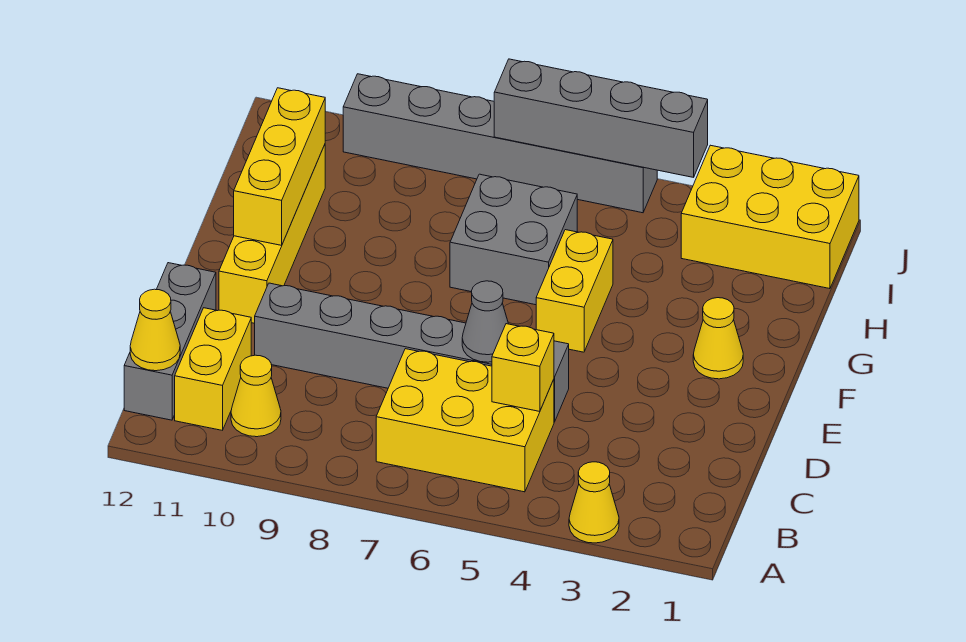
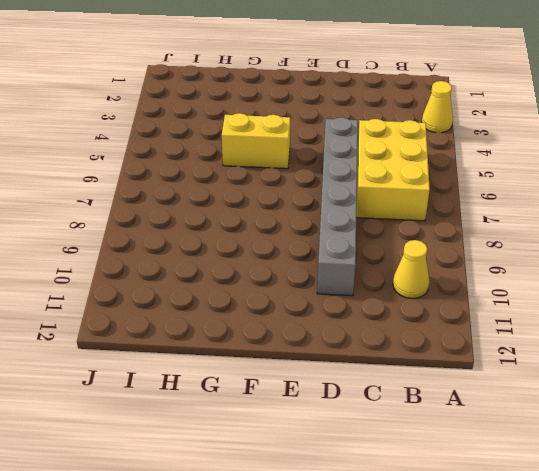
none -> yellow 1x2 brick [175,308,251,430]
none -> grey 1x3 brick [124,263,216,420]
none -> yellow 1x4 brick [219,145,325,323]

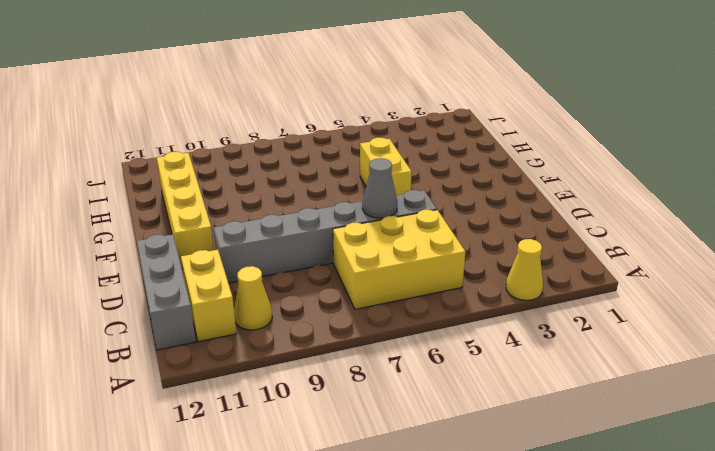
none -> yellow 1x1 cone [693,298,743,379]
none -> grey 2x2 brick [450,174,577,305]
none -> yellow 2x3 brick [681,145,859,289]

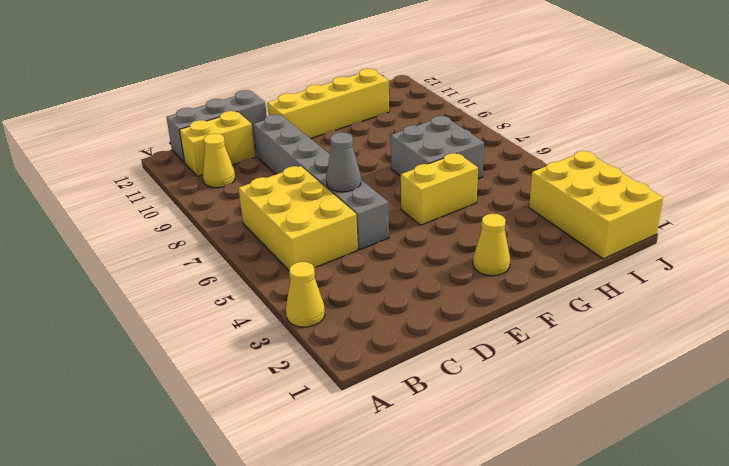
none -> grey 1x6 brick [343,74,657,213]
none -> yellow 1x1 cone [130,289,180,371]
none -> yellow 1x1 brick [492,324,554,412]

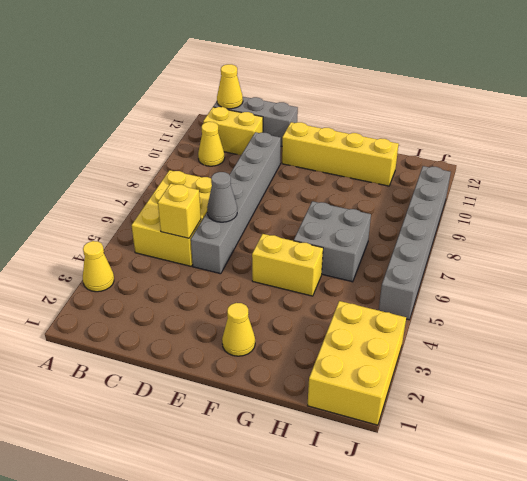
none -> yellow 1x3 brick [234,88,326,245]
none -> grey 1x4 brick [494,59,708,177]

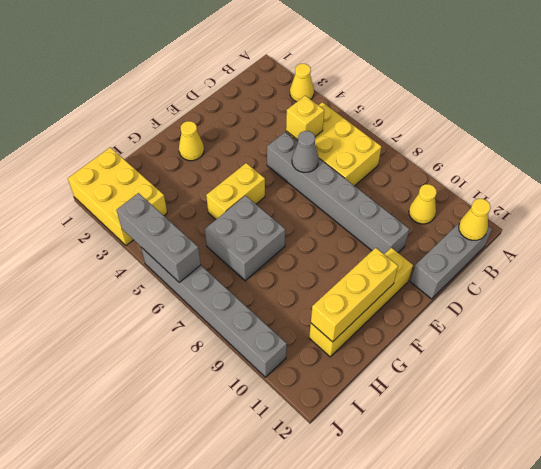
grey 1x3 brick [117,193,201,282] -> grey 1x4 brick [494,59,708,177]
none -> yellow 1x2 brick [175,308,251,430]

